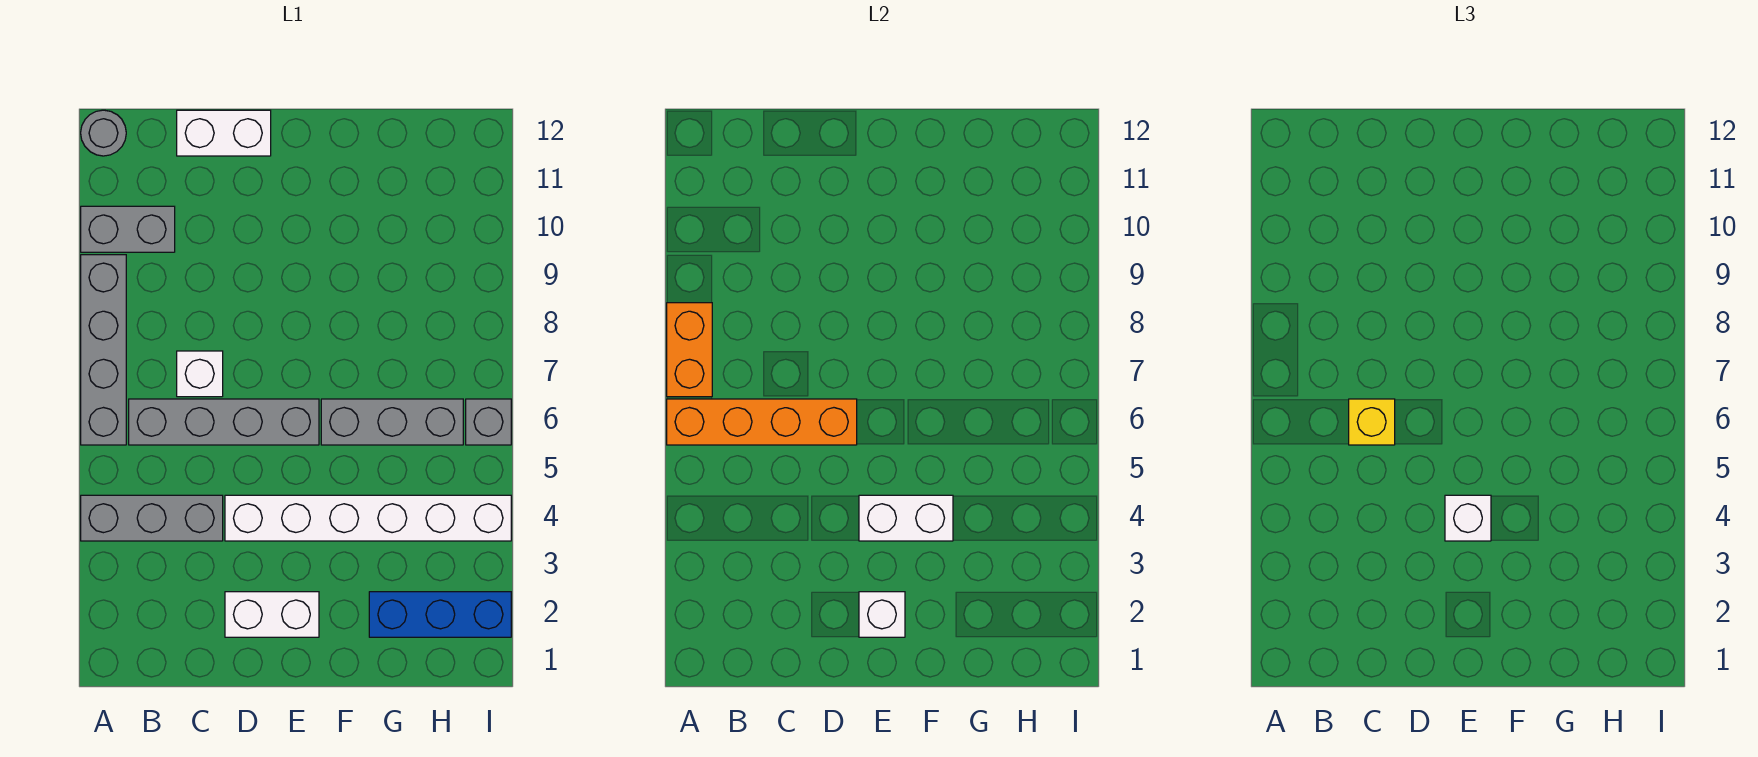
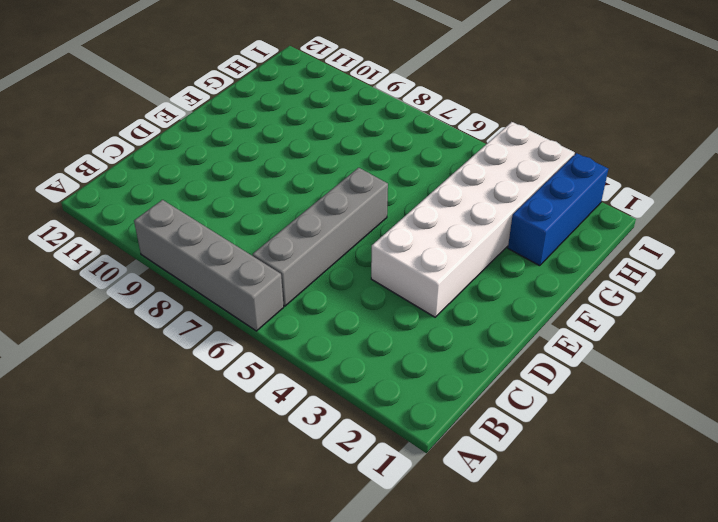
white 2x6 brick [371,122,575,317] -> white 1x6 brick [225,495,511,541]
none -> grey 1x3 brick [81,495,223,541]
none -> grey 1x2 brick [81,206,175,252]
none -> grey 1x1 round brick [81,110,126,156]

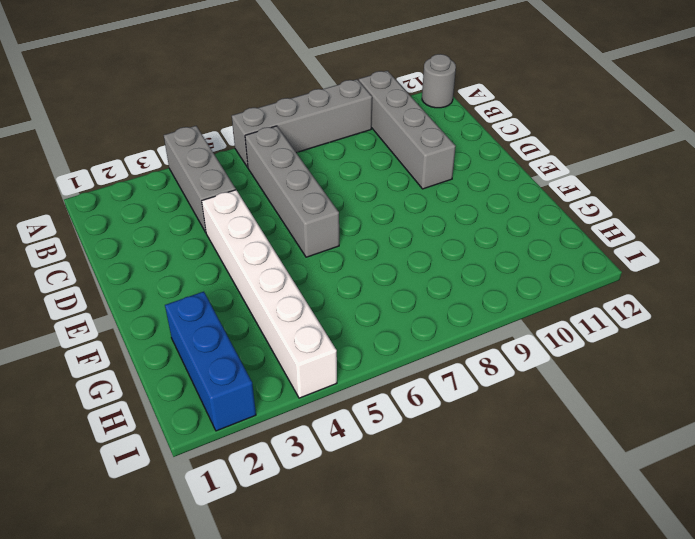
grey 1x4 brick [359,71,456,189] -> grey 1x2 brick [81,206,175,252]
none -> white 1x1 brick [177,351,223,397]
none -> white 1x2 brick [177,110,271,156]
none -> white 1x2 brick [225,592,319,637]

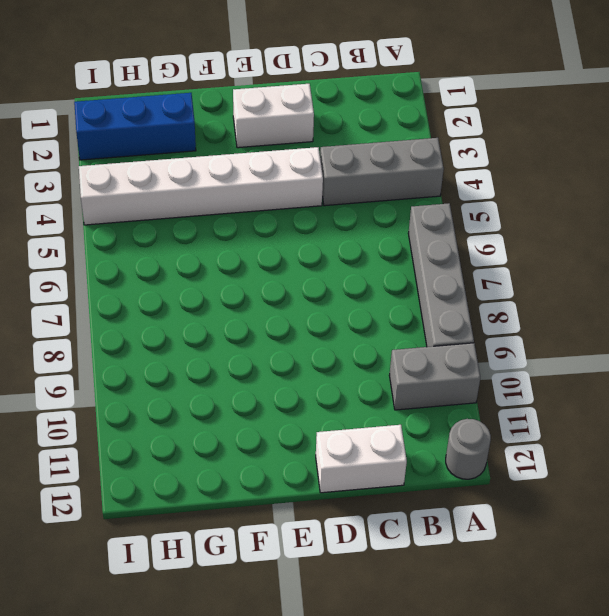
none -> grey 1x4 brick [129,399,319,445]
none -> white 1x1 brick [177,351,223,397]
none -> grey 1x3 brick [321,399,463,445]

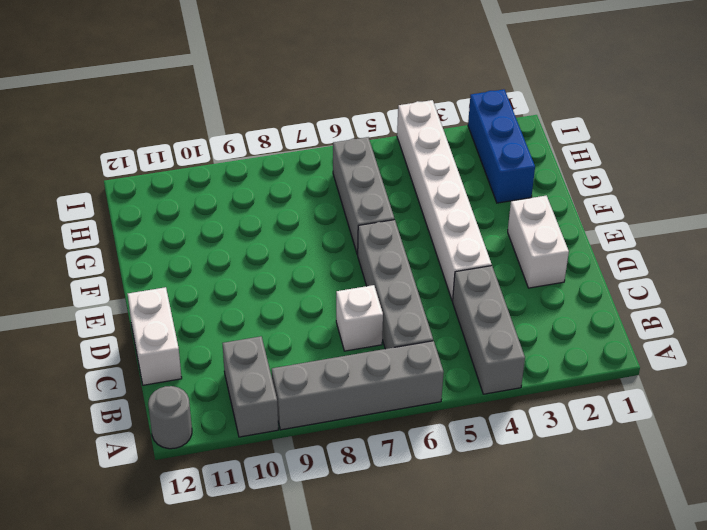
none -> grey 1x1 brick [466,399,511,445]
none -> orange 1x4 brick [667,399,857,445]
none -> orange 1x2 brick [667,303,712,397]

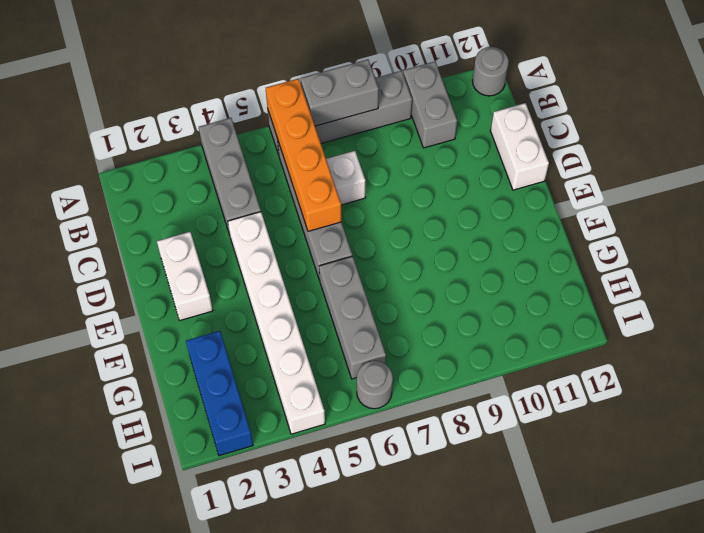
grey 1x2 brick [301,60,379,126] -> orange 1x2 brick [667,303,712,397]
grey 1x1 round brick [357,361,393,409] -> grey 1x1 brick [466,399,511,445]
none -> white 1x1 brick [859,592,905,637]
none -> white 1x2 brick [859,495,953,541]
none -> yellow 1x1 brick [1349,399,1395,445]

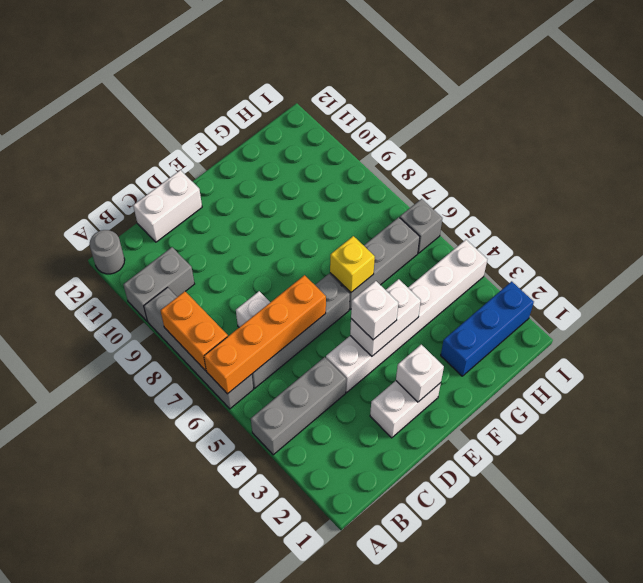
yellow 1x1 brick [330,236,375,292] -> yellow 1x1 brick moved to [1349,399,1395,445]

